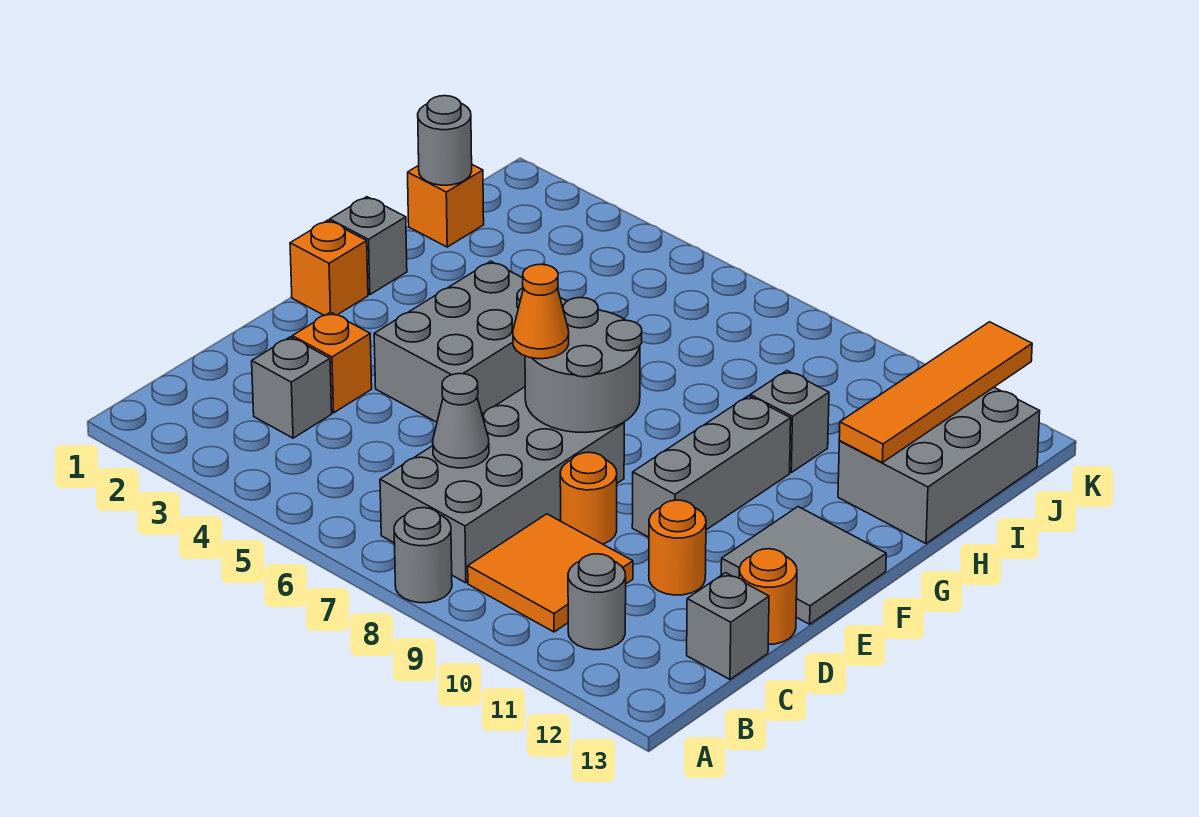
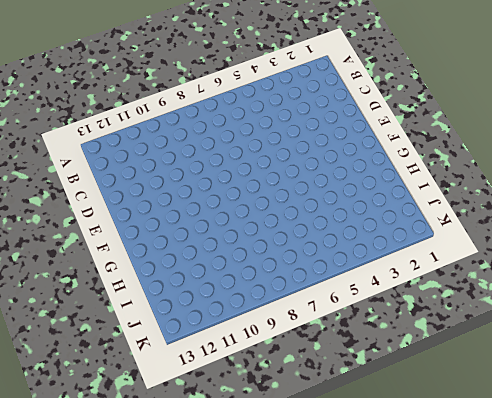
none -> grey 1x1 round brick [394,508,452,603]
none -> grey 2x4 brick [380,387,624,583]
none -> orange 2x2 tile [468,514,633,632]

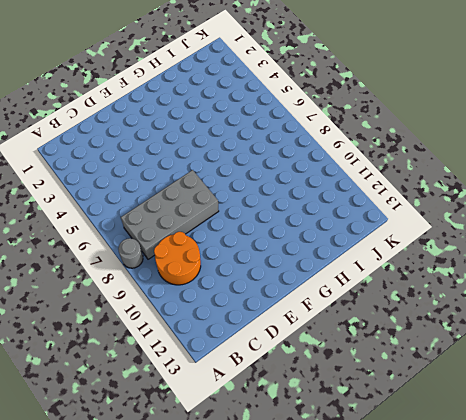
orange 2x2 round brick [154,232,201,285] -> orange 2x2 tile [468,514,633,632]
none -> grey 1x1 round brick [568,554,626,650]
none -> grey 1x1 brick [252,337,332,438]
none -> grey 1x1 brick [687,573,769,679]

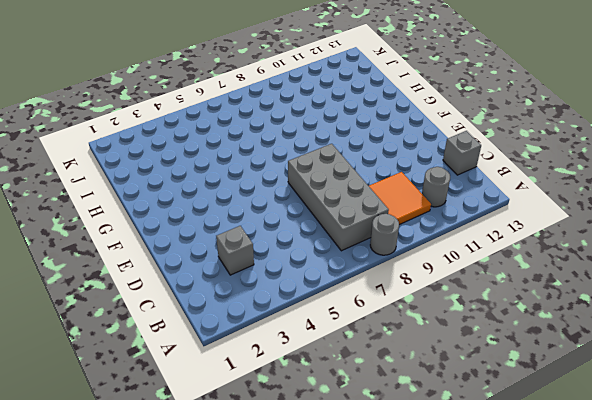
none -> orange 1x1 brick [292,312,372,413]
none -> orange 1x1 round brick [560,452,617,544]
none -> orange 1x1 round brick [649,500,706,595]

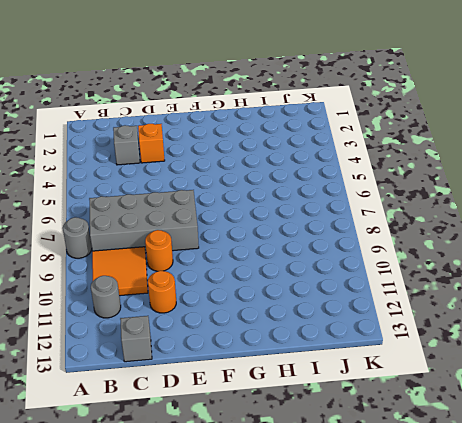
none -> orange 1x1 round brick [739,549,797,644]
none -> grey 2x3 brick [374,261,567,422]
none -> grey 1x3 brick [632,396,791,537]

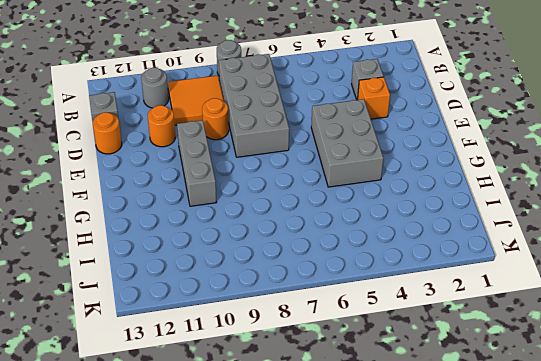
none -> grey 2x2 tile [721,507,886,624]
none -> orange 1x1 brick [290,220,368,315]
none -> grey 1x1 brick [330,197,407,295]

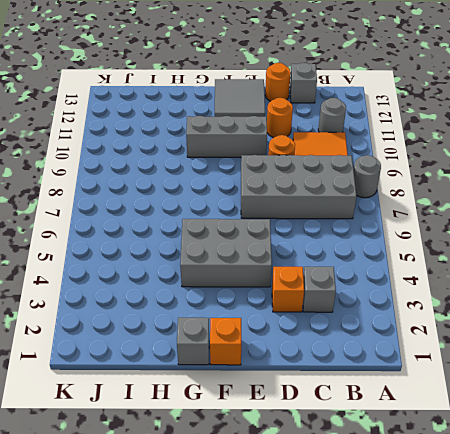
none -> grey 1x1 brick [750,371,829,472]
none -> grey 2x3 brick [838,387,1040,544]
none -> orange 1x1 brick [408,165,484,247]

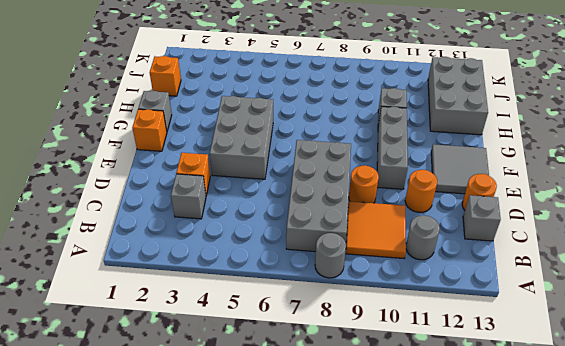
none -> grey 1x1 cone [433,374,489,468]
none -> grey 2x2 round brick [525,298,642,432]
none -> orange 1x4 tile [839,322,1032,463]

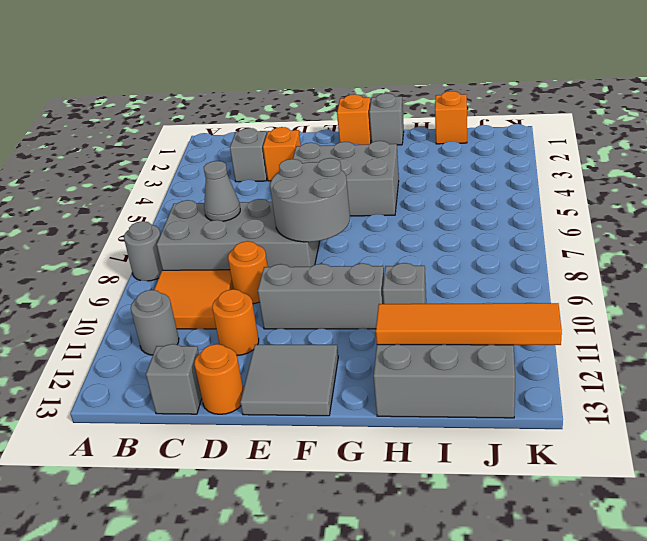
none -> grey 1x1 round brick [418,96,472,185]
none -> orange 1x1 cone [513,264,569,359]

